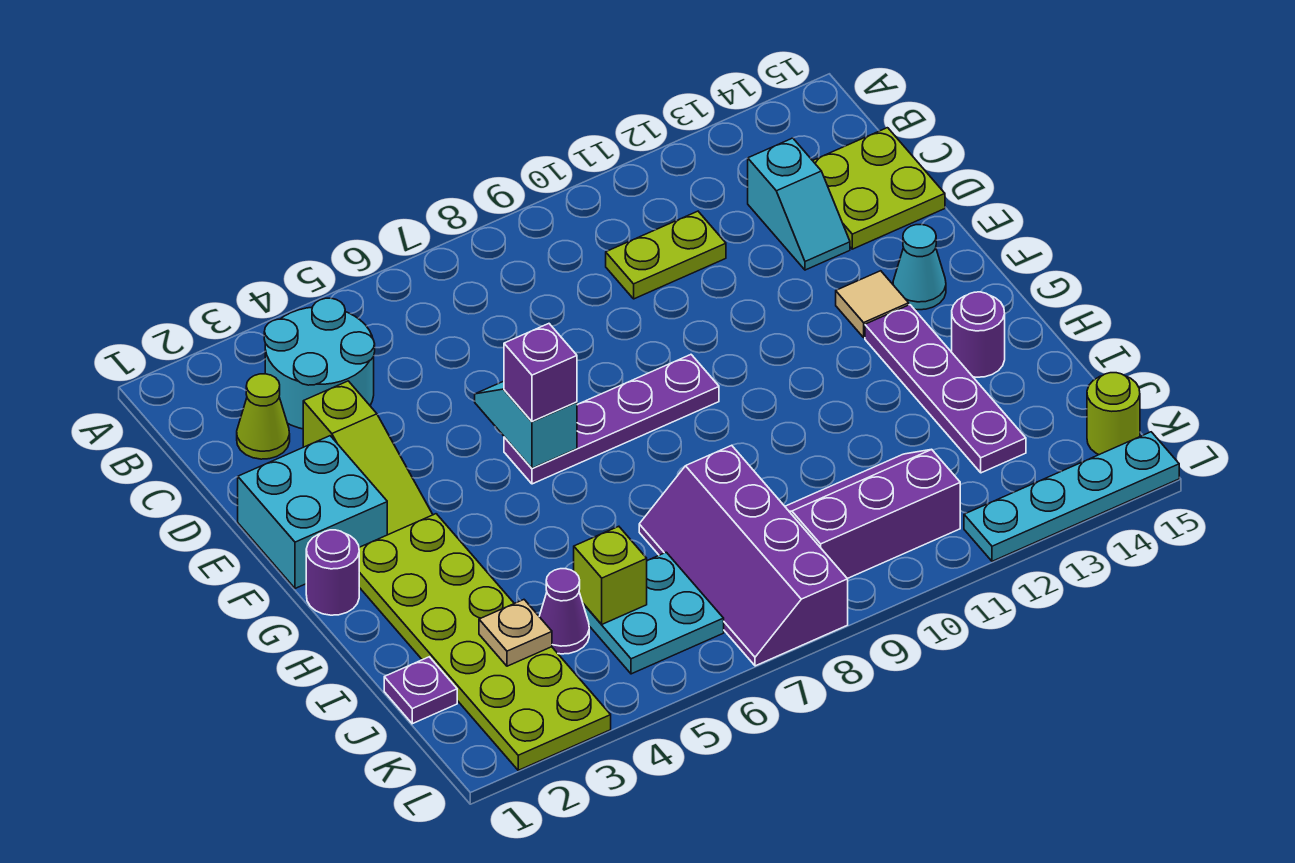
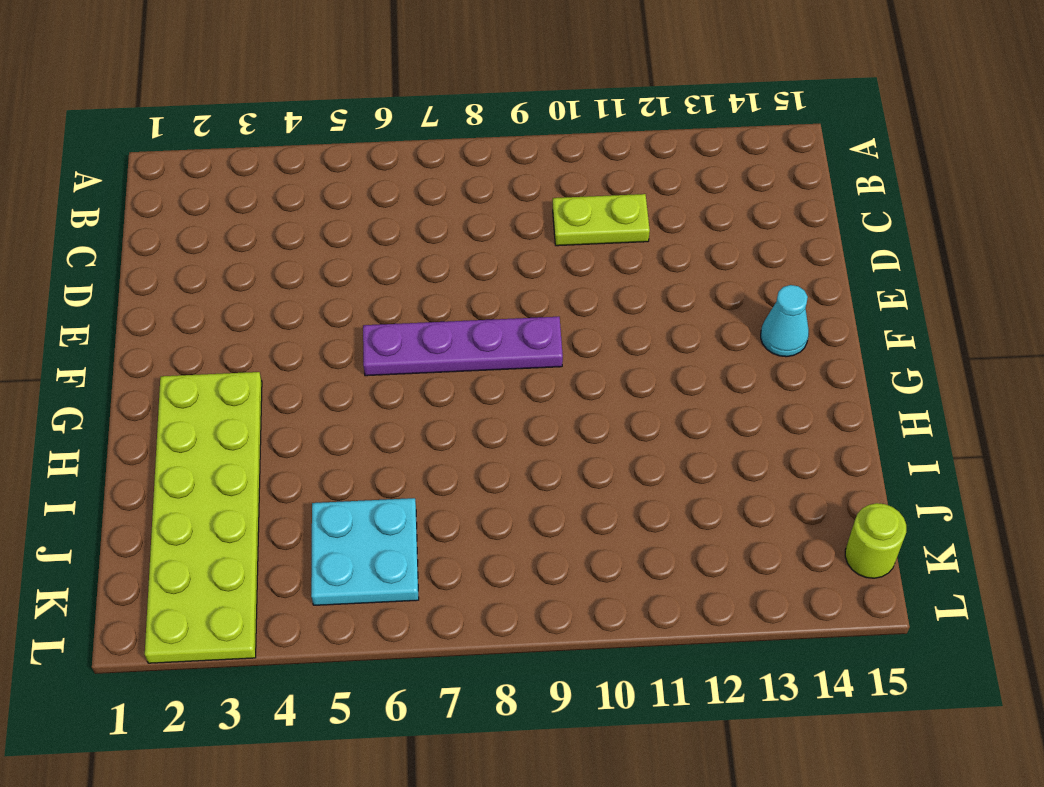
none -> cyan 2x2 round brick [264,298,375,429]
none -> lime 1x1 cone [237,374,290,459]
none -> cyan 1x2 slope [748,138,850,270]

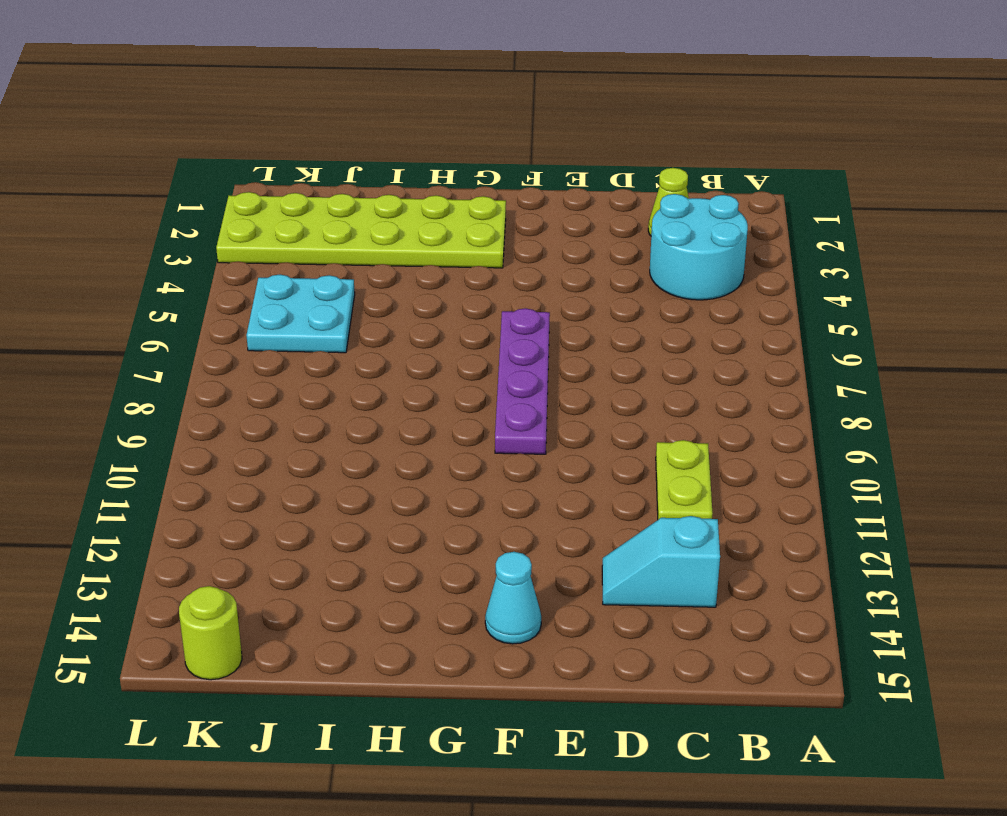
none -> lime 2x2 plate [813,128,945,249]
none -> lime 1x3 slope [303,381,433,535]
none -> cyan 2x2 brick [238,436,387,588]

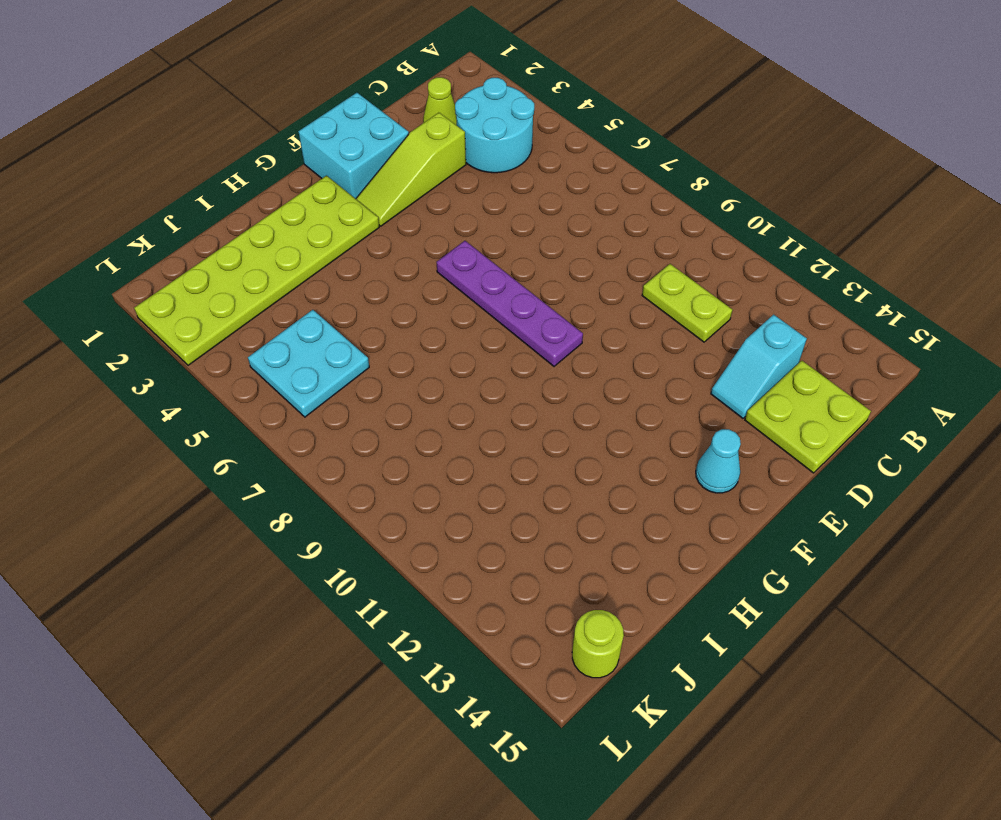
none -> tan 1x1 tile [836,271,909,337]
none -> purple 1x1 round brick [306,530,359,615]
none -> purple 1x4 plate [865,305,1026,473]

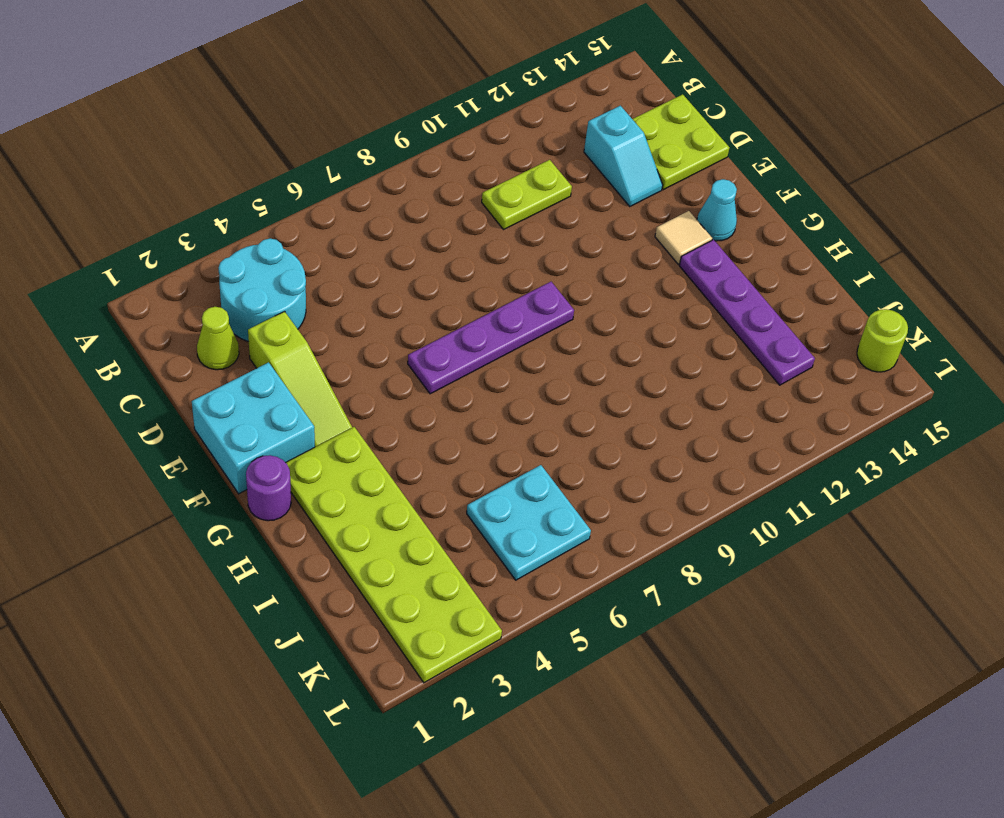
none -> purple 1x1 round brick [952,292,1005,377]
none -> purple 2x4 slope [639,445,848,666]
none -> purple 1x1 plate [384,657,457,724]

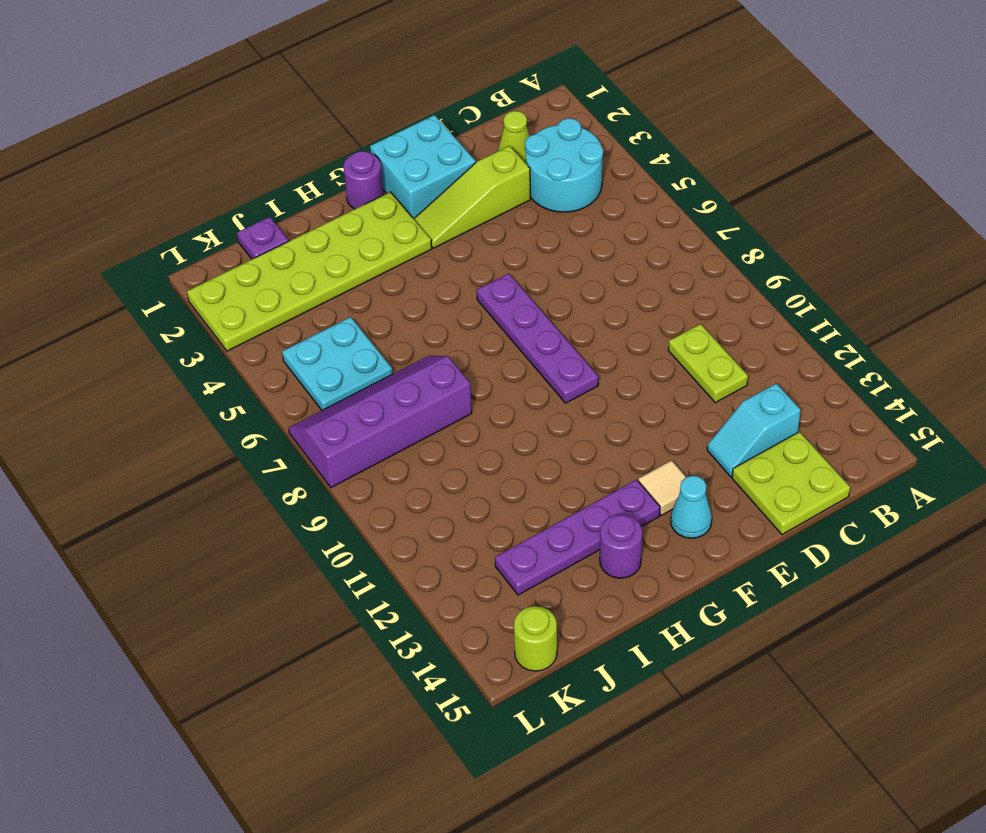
none -> purple 1x1 cone [539,569,589,654]
none -> purple 2x3 slope [785,449,960,579]
none -> cyan 1x4 plate [964,432,1179,561]

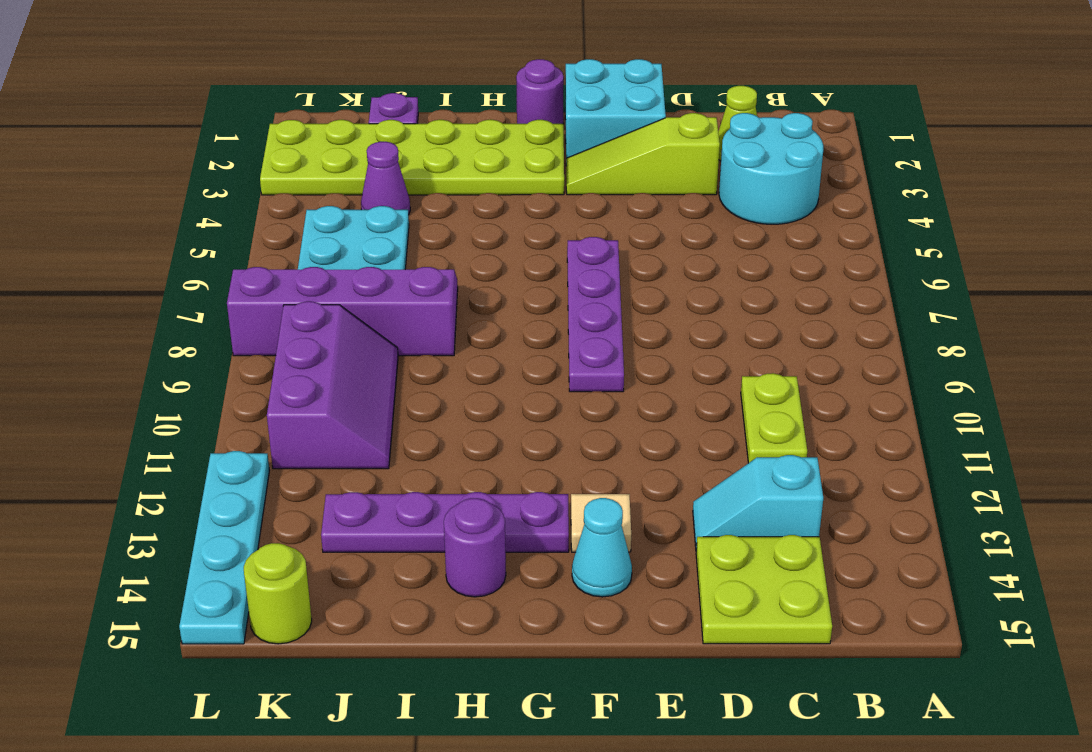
none -> cyan 1x2 slope [475,381,577,468]
none -> tan 1x1 plate [479,600,552,666]
none -> lime 1x1 brick [574,526,647,624]

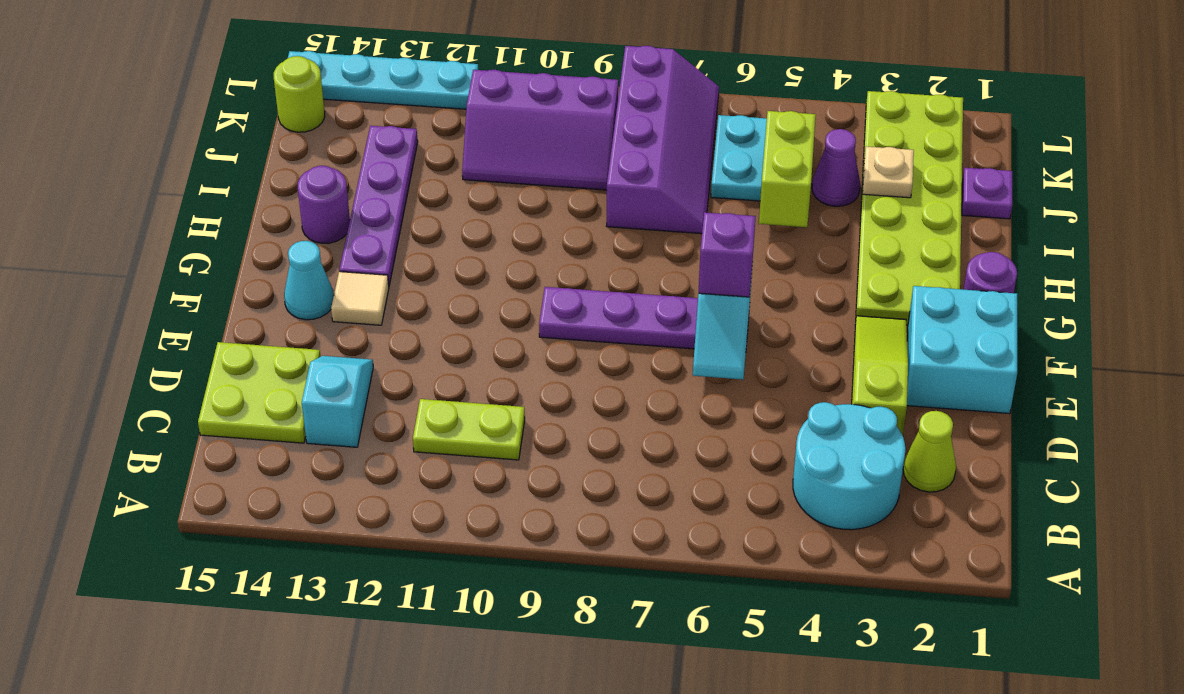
lime 1x2 brick [759,111,816,227] -> lime 1x1 brick [574,526,647,624]

